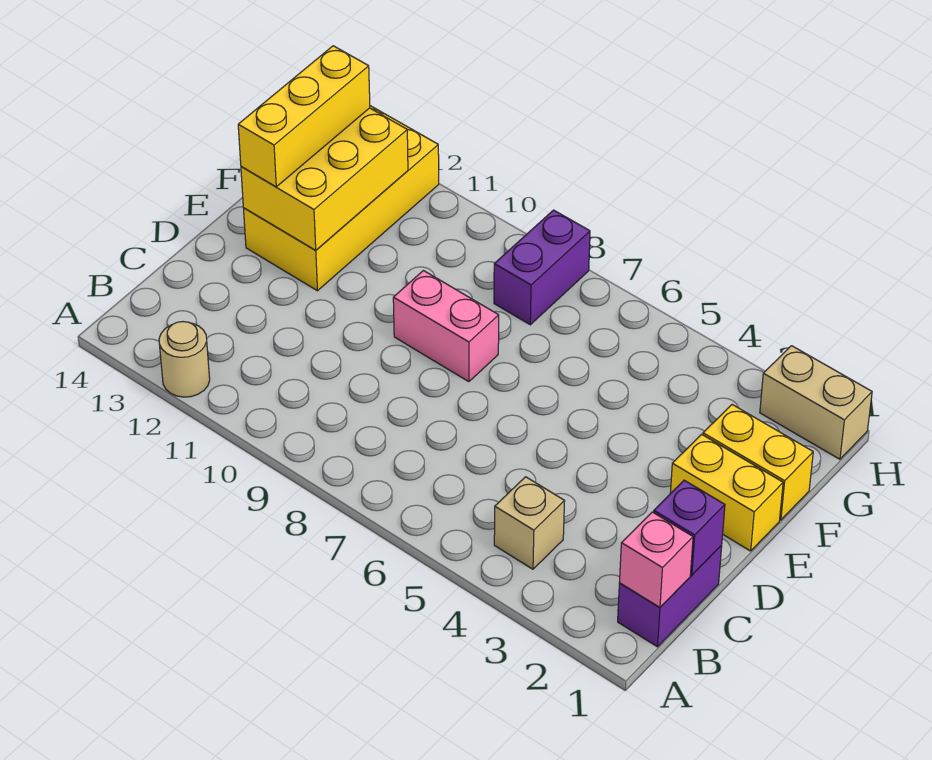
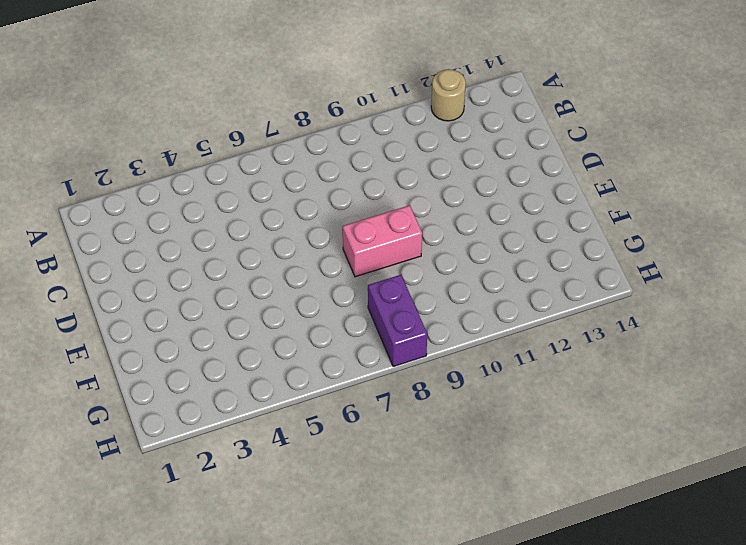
none -> purple 1x2 brick [618,545,722,647]
none -> tan 1x1 brick [494,477,565,569]
none -> yellow 1x2 brick [670,434,783,551]

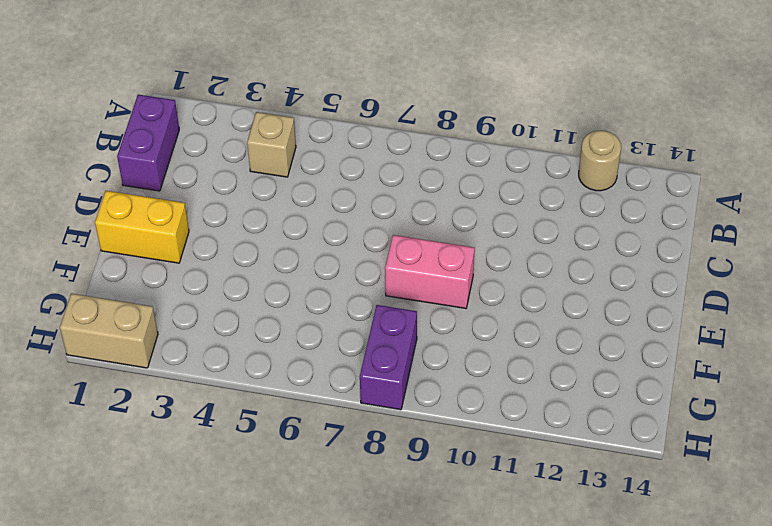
none -> yellow 2x4 brick [244,106,439,291]
none -> yellow 1x2 brick [703,405,813,520]
none -> pink 1x1 brick [619,512,693,607]

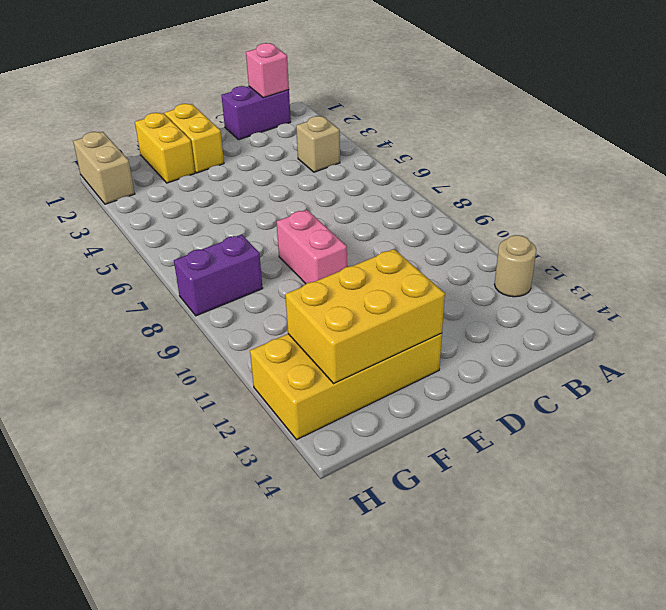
none -> purple 1x1 brick [654,480,725,575]
none -> yellow 1x3 brick [238,46,370,187]

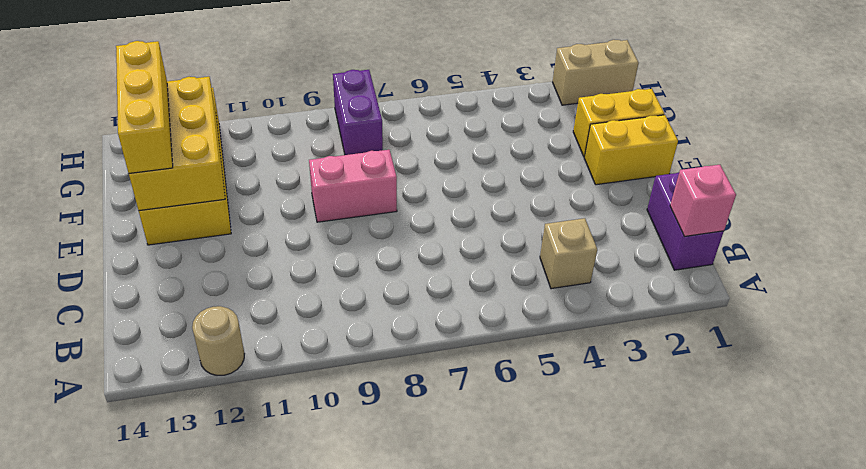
none -> purple 1x1 brick [654,480,725,575]

